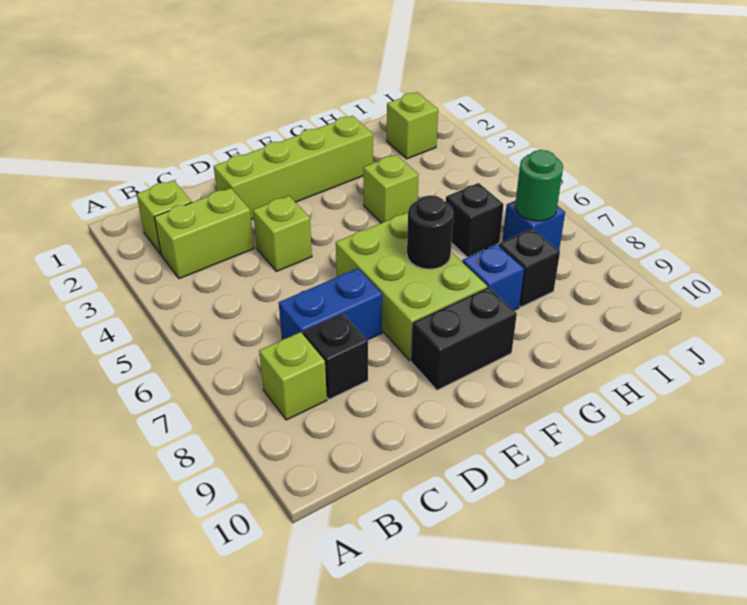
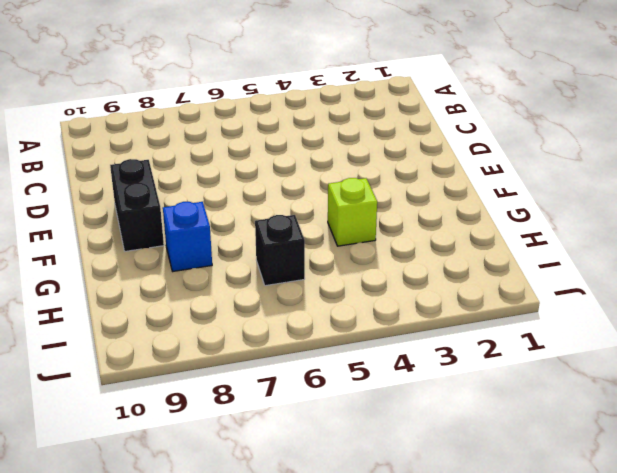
none -> lime 1x1 brick [137,180,192,254]
none -> lime 1x2 brick [154,188,254,279]
none -> lime 1x1 brick [259,332,327,420]

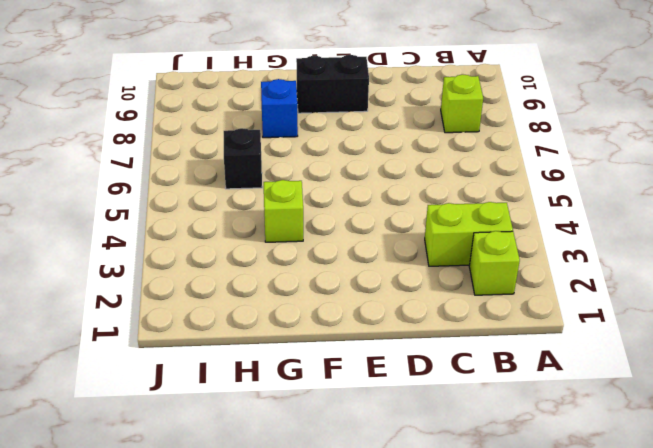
none -> blue 1x2 brick [279,268,382,340]
none -> black 1x1 brick [303,313,368,399]
none -> lime 1x4 brick [214,116,373,219]

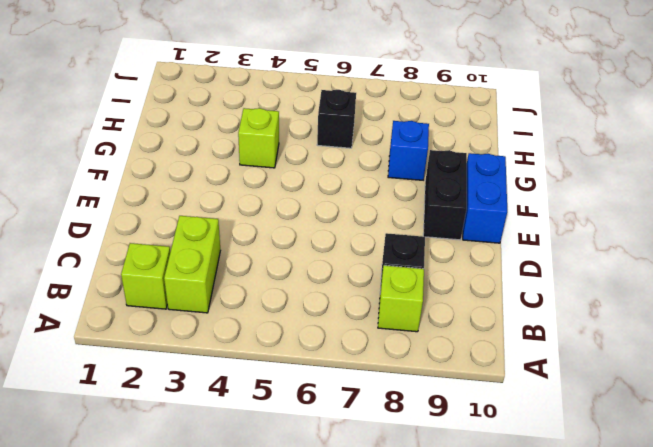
blue 1x2 brick [463,153,507,243] -> blue 1x2 brick moved to [279,268,382,340]
none -> lime 1x4 brick [214,116,373,219]
none -> lime 1x1 brick [253,196,312,271]
none -> lime 2x3 brick [336,212,487,360]

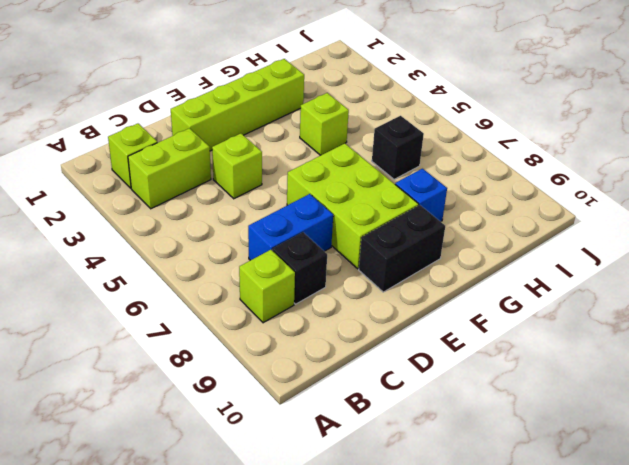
none -> black 1x1 brick [499,228,560,307]
none -> lime 1x1 brick [387,93,438,159]
none -> blue 1x1 brick [502,201,565,251]

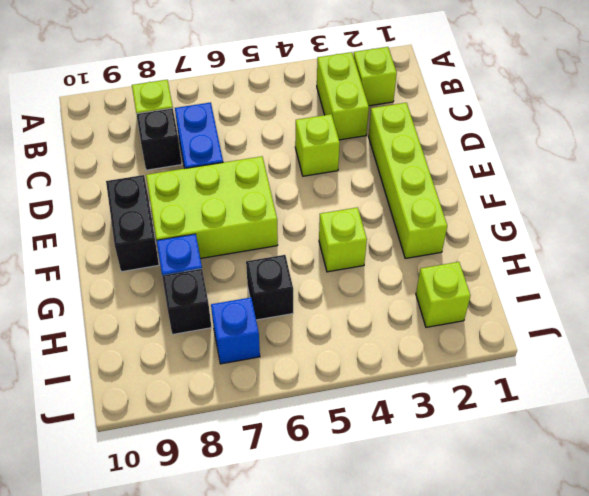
none -> black 1x1 round brick [407,195,453,269]
none -> green 1x1 round brick [515,150,563,221]

